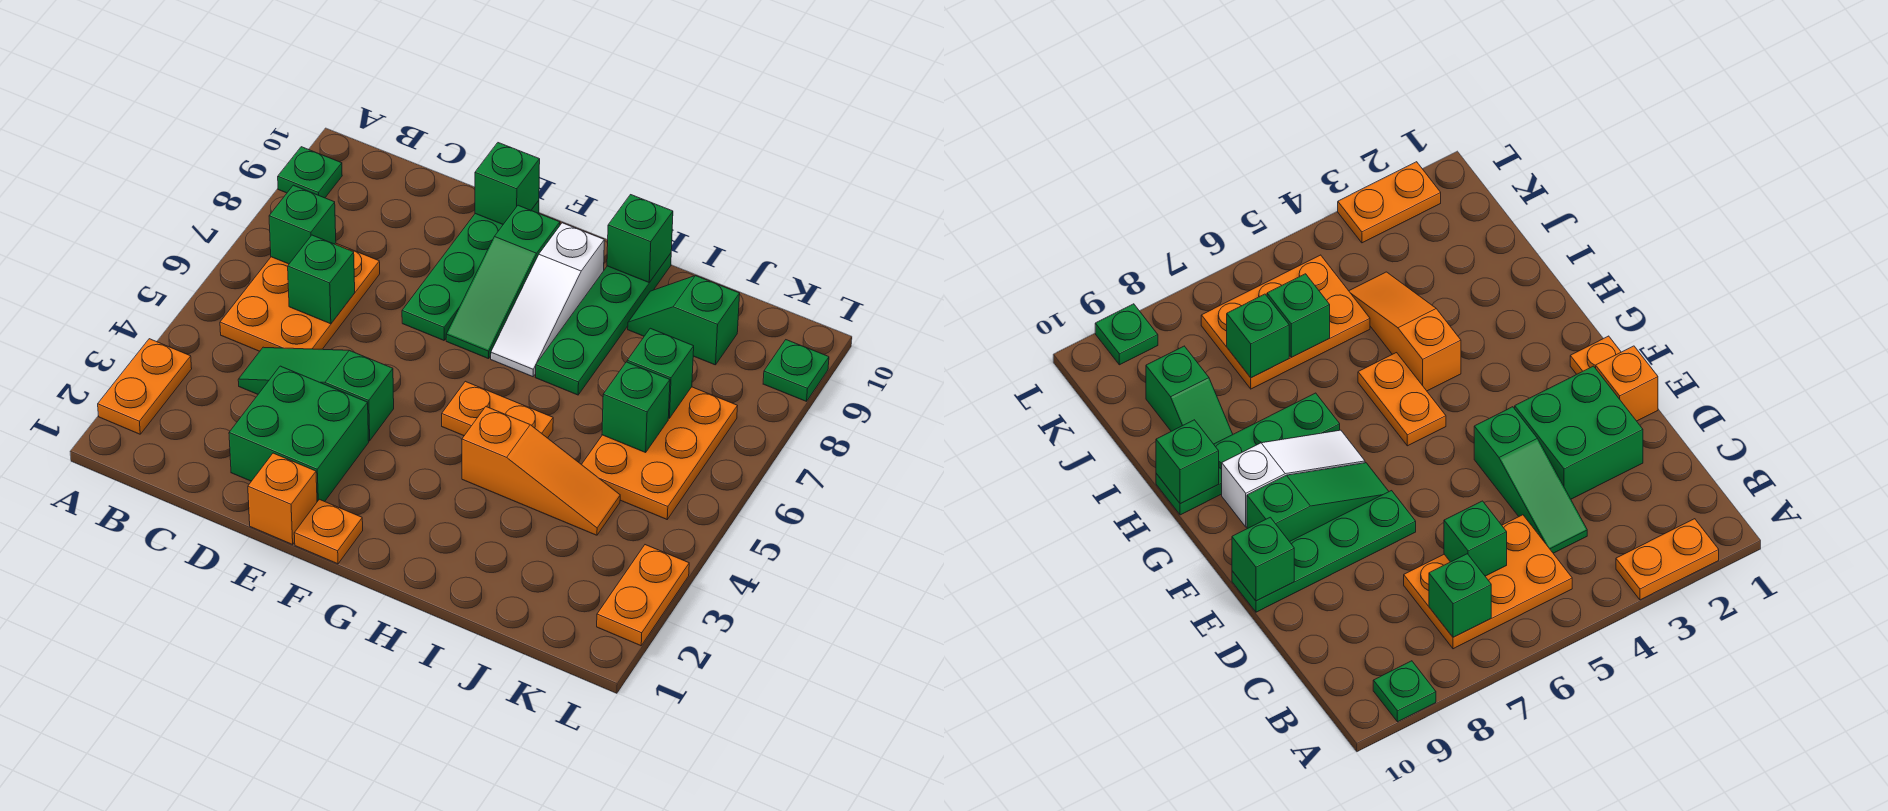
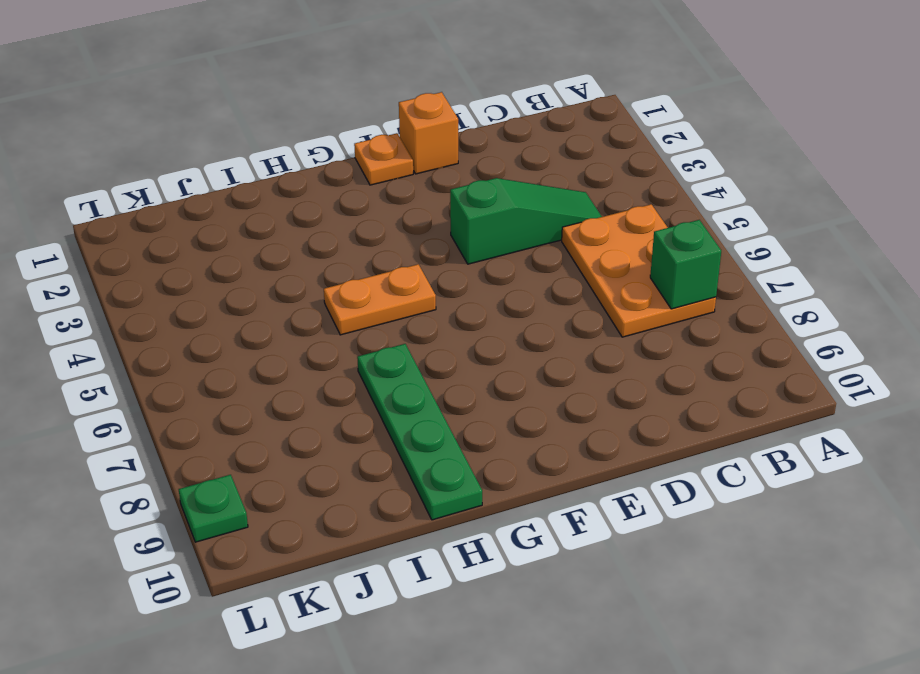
none -> orange 1x2 plate [98,339,192,434]
none -> green 1x1 plate [278,147,342,198]
none -> green 2x2 brick [229,366,369,502]

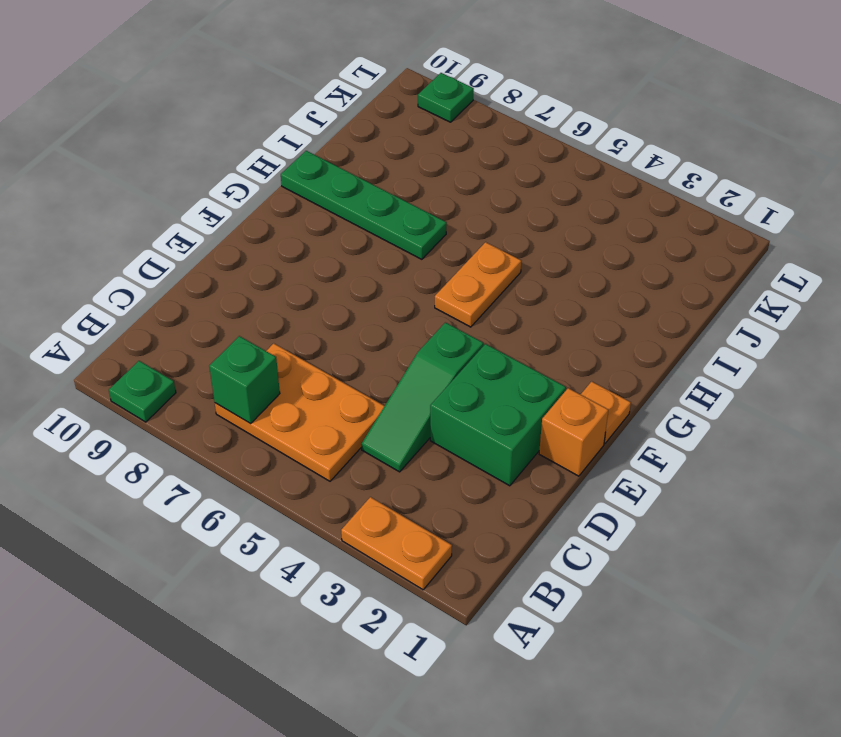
none -> green 1x4 plate [402,201,539,340]
none -> green 1x3 slope [446,205,560,359]
none -> white 1x3 slope [491,223,604,377]

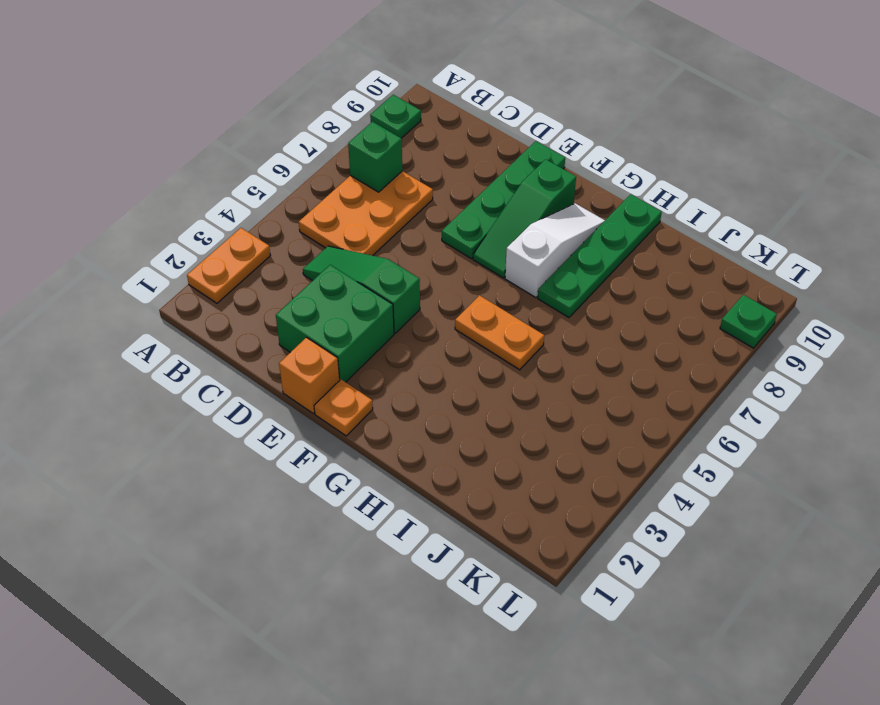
white 1x3 slope [505,203,605,298] -> white 1x3 slope turned to [491,223,604,377]
none -> orange 1x3 slope [462,407,620,535]
none -> green 1x2 slope [628,276,740,365]
none -> orange 2x3 plate [582,387,737,519]

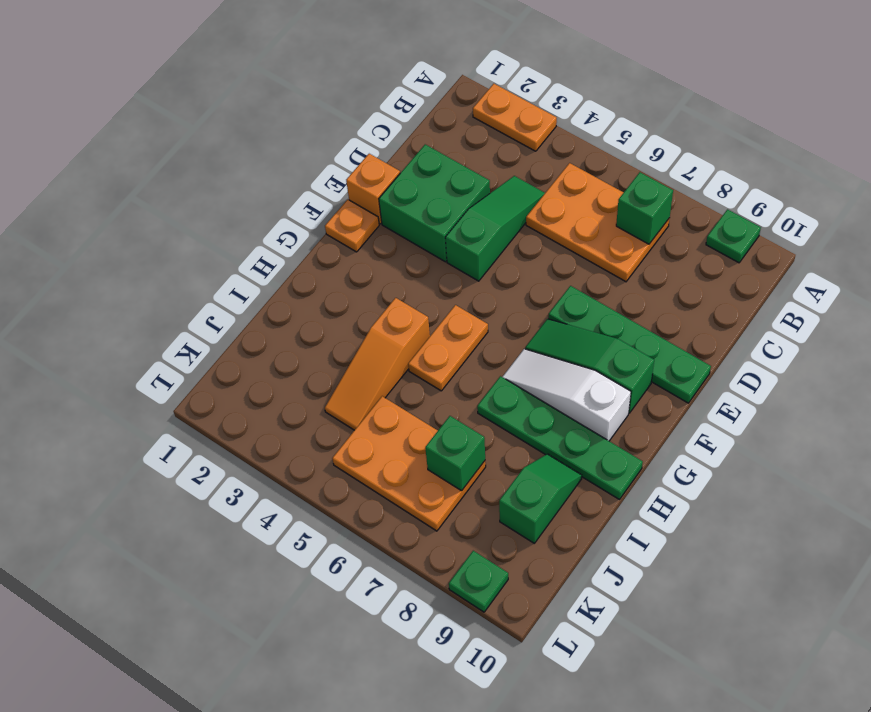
none -> orange 1x2 plate [597,545,689,646]
none -> green 1x1 brick [288,235,355,324]
none -> green 1x1 brick [475,143,540,224]

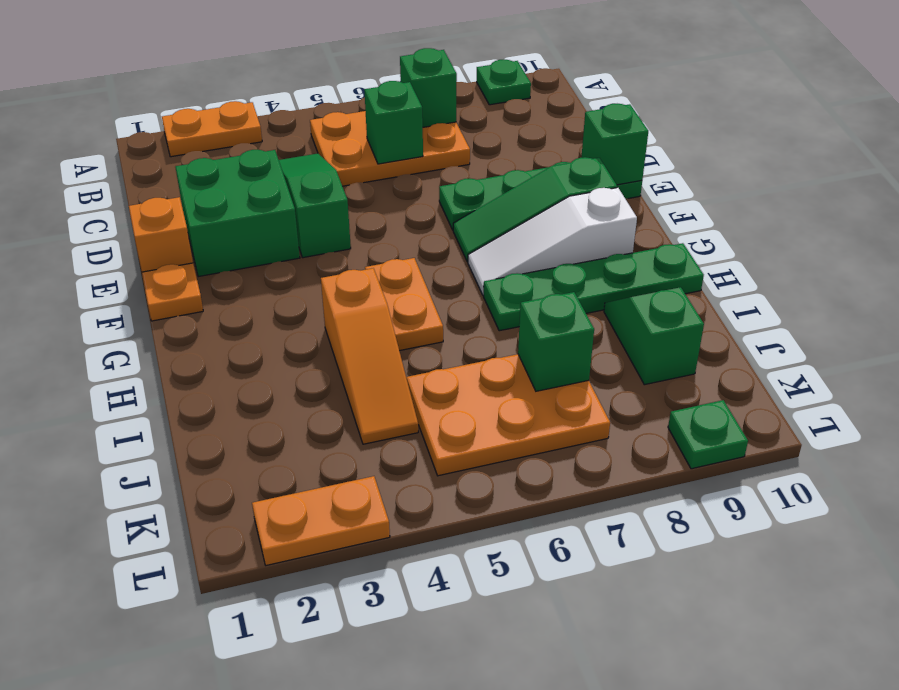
none -> green 1x1 brick [607,195,673,282]
none -> green 1x1 brick [602,362,670,452]

